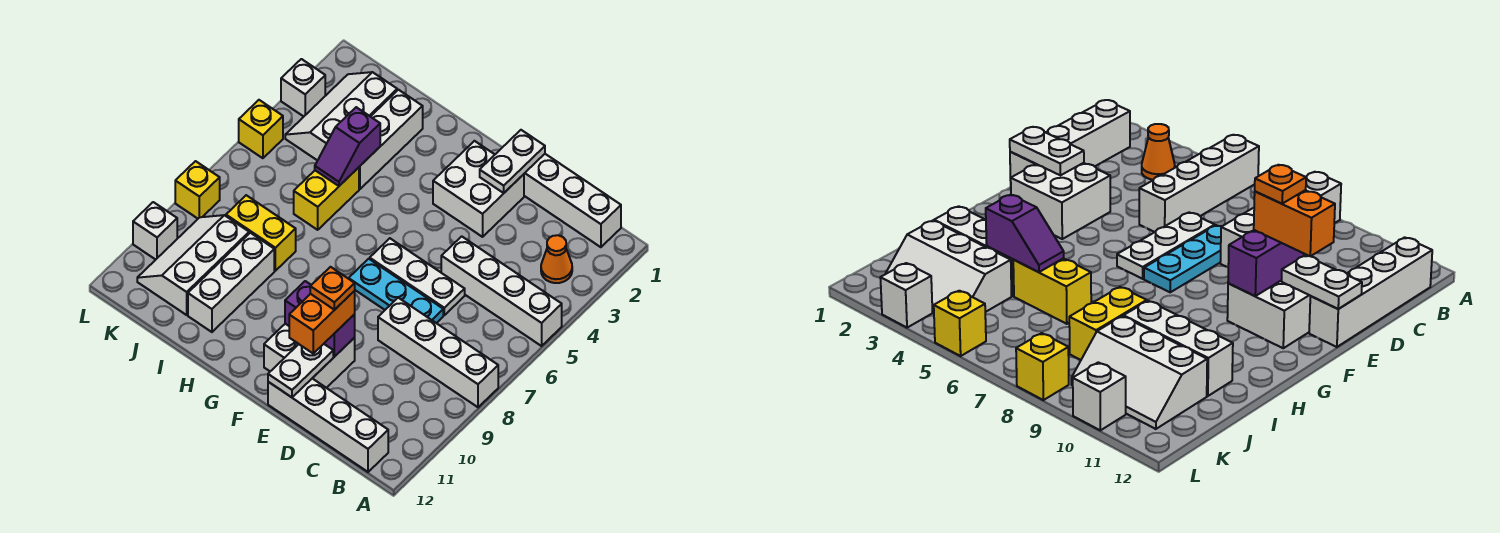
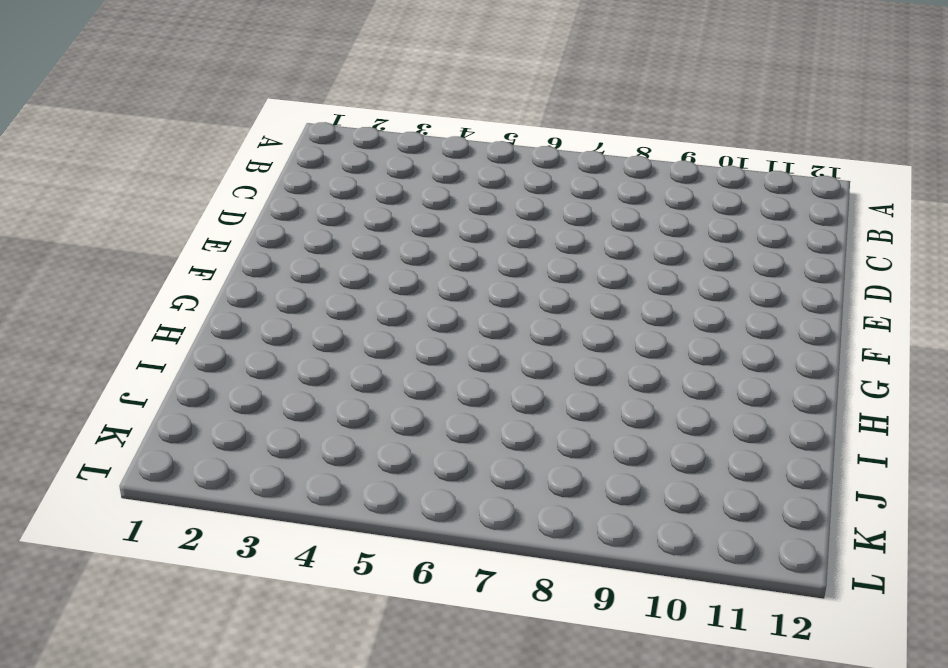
none -> white 1x4 brick [441,236,562,346]
none -> white 1x4 brick [378,298,498,407]
none -> white 1x4 brick [524,154,621,247]

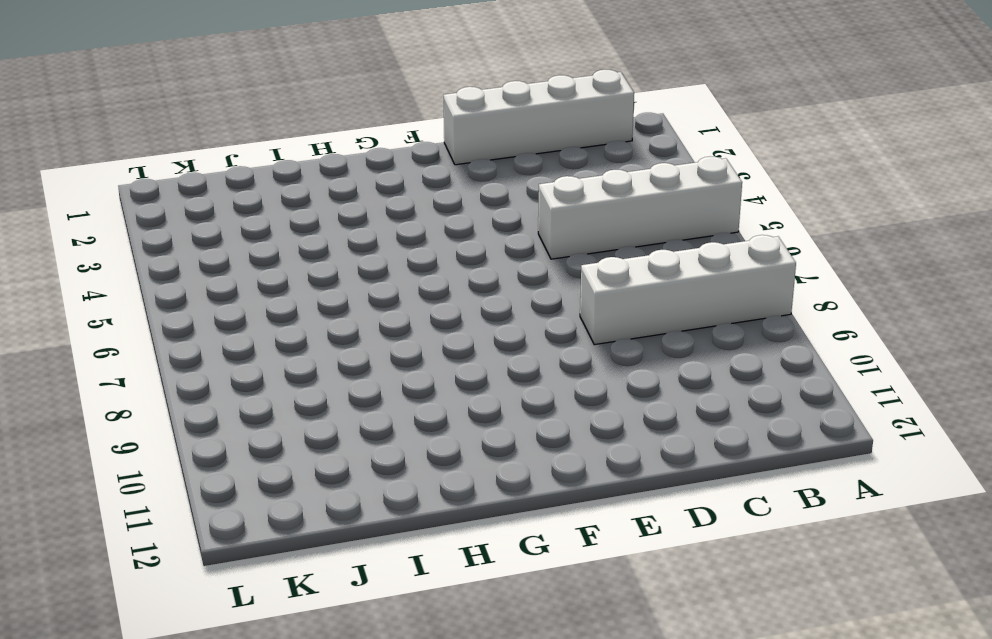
none -> orange 1x1 cone [541,235,572,283]
none -> white 1x4 brick [268,379,388,472]
none -> white 1x3 plate [370,238,465,315]

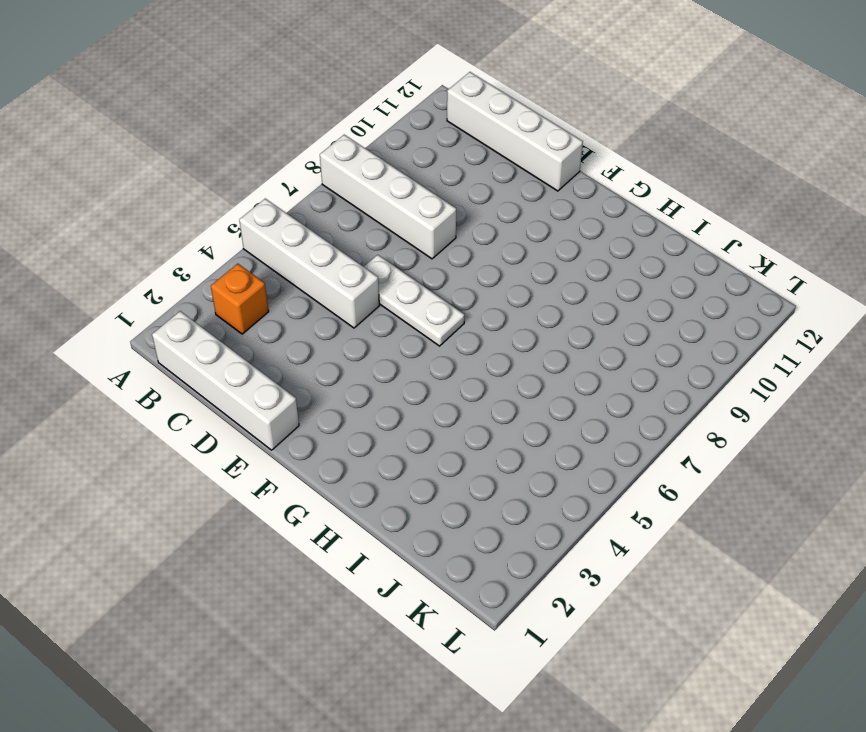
orange 1x1 brick [211,264,269,334] -> orange 1x1 cone [541,235,572,283]
none -> cyan 1x3 plate [349,259,443,323]
none -> white 2x2 brick [433,141,524,237]
none -> white 2x2 brick [264,324,355,388]

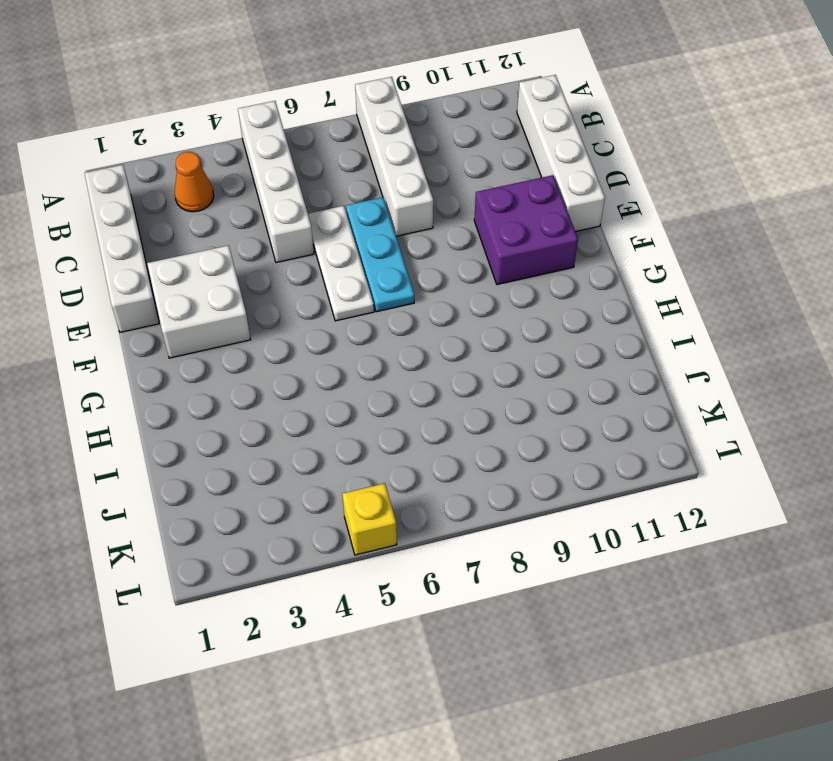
purple 2x2 brick [474,175,578,285] -> white 2x2 brick [264,324,355,388]
none -> white 1x3 brick [359,90,423,189]
none -> yellow 1x2 brick [294,167,359,230]
none -> yellow 1x2 brick [226,195,296,271]

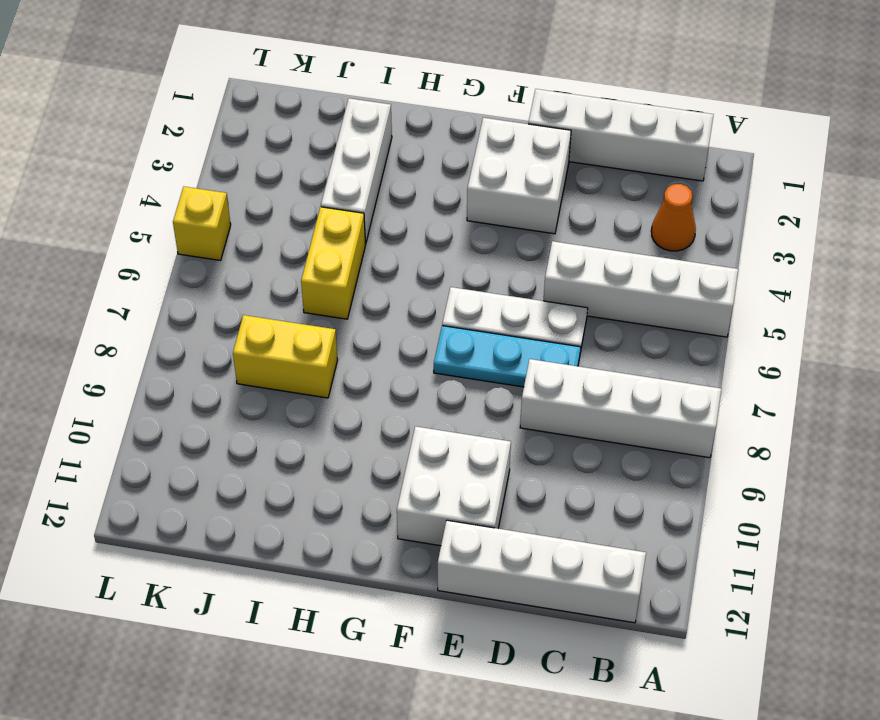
none -> white 1x3 brick [188,233,274,332]
none -> white 2x3 slope [285,72,397,160]
none -> white 2x3 slope [137,215,249,315]

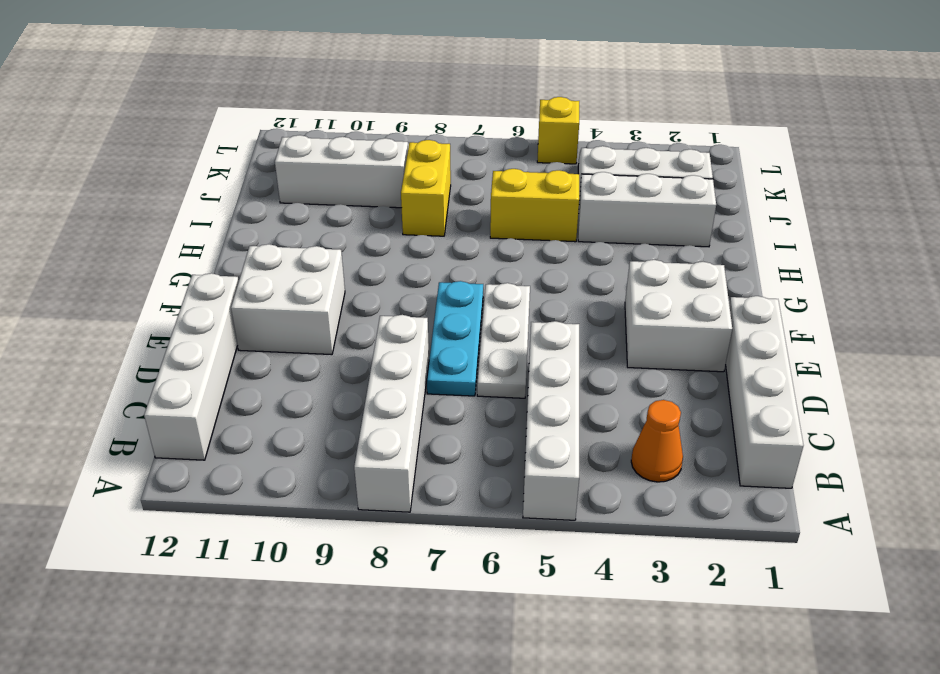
none -> white 1x3 brick [188,233,274,332]
none -> white 1x1 brick [281,59,325,116]
none -> yellow 1x1 brick [175,161,220,219]

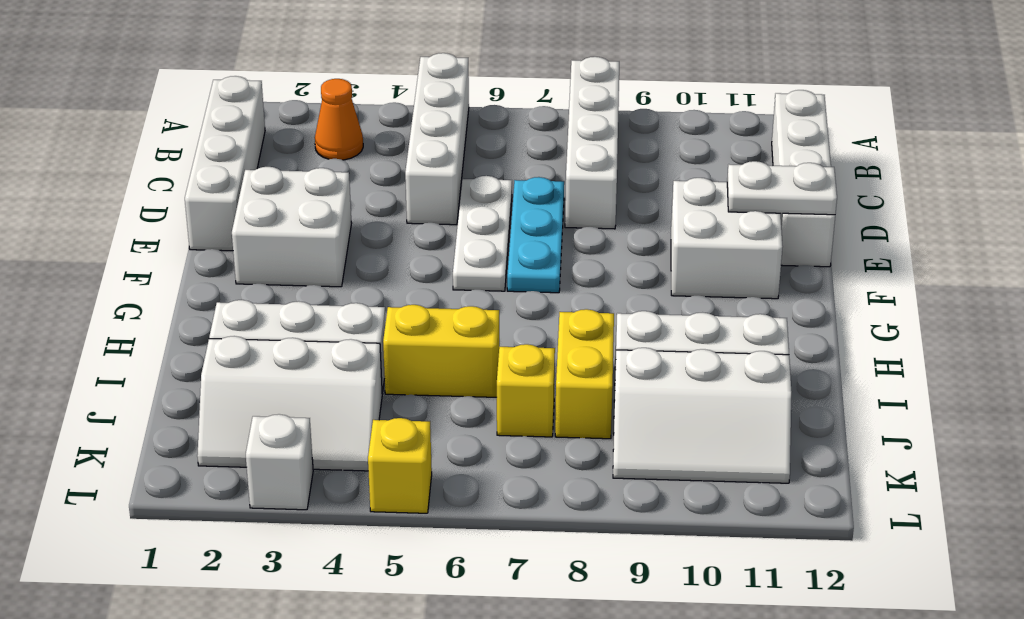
yellow 1x1 brick [497,344,555,437] -> yellow 1x1 brick moved to [175,161,220,219]
none -> white 1x1 brick [133,202,177,260]
none -> white 1x2 plate [480,130,545,193]
none -> purple 1x2 brick [285,281,355,357]

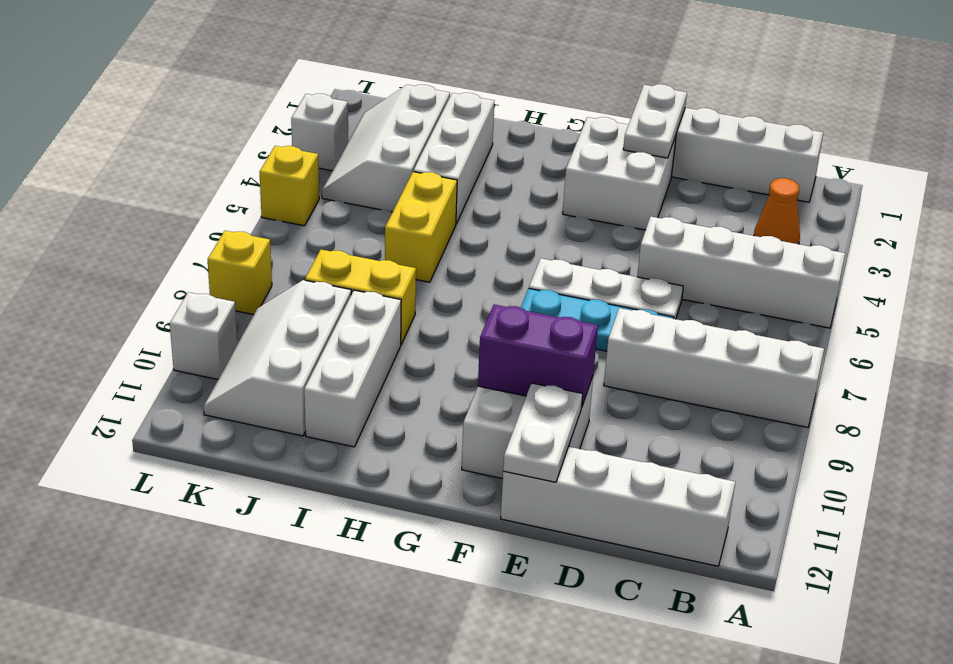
none -> purple 1x2 slope [315,107,380,186]
none -> orange 1x2 brick [289,291,355,353]
none -> orange 1x1 plate [310,267,355,310]

